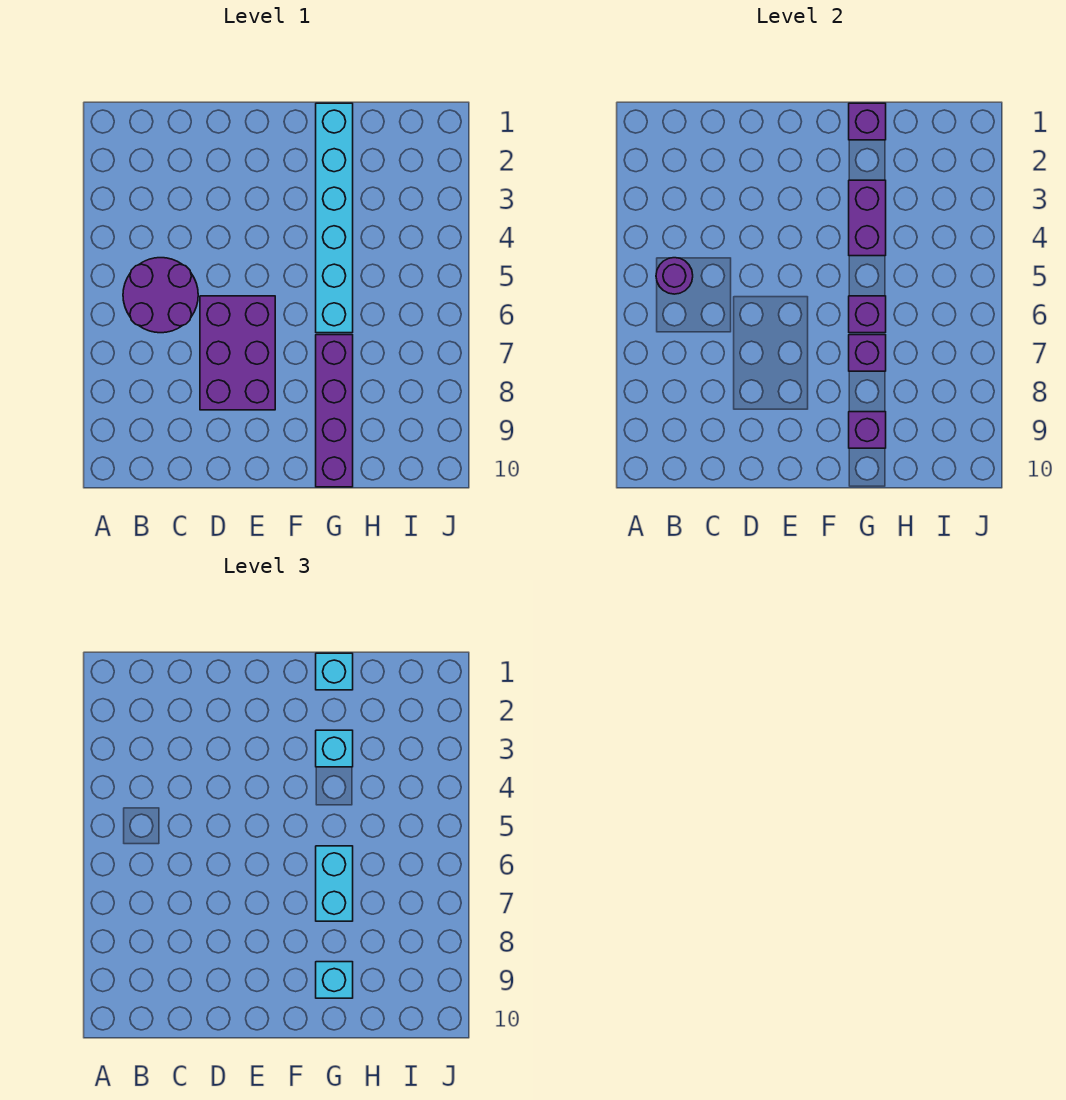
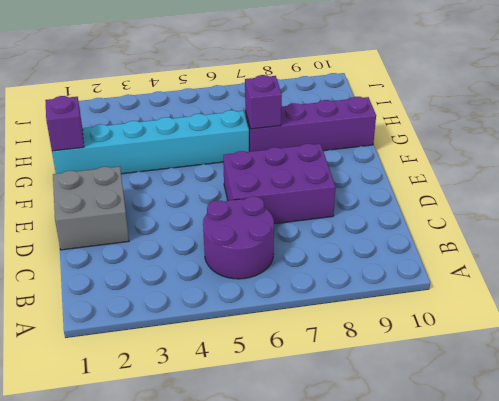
grey 2x2 brick [53,166,129,250] -> none
none -> purple 1x1 round brick [656,258,693,294]
none -> purple 1x2 brick [849,180,886,256]
none -> purple 1x1 brick [849,296,886,333]

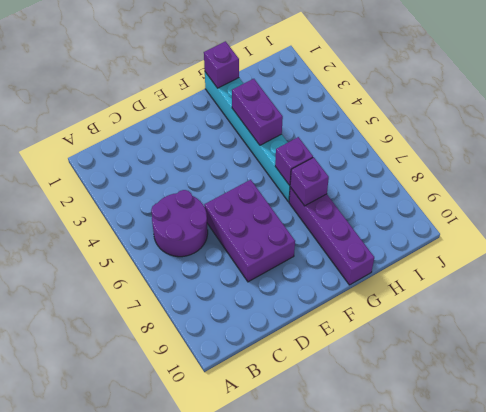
none -> purple 1x1 round brick [656,258,693,294]
none -> purple 1x1 brick [849,412,886,448]
none -> cyan 1x1 brick [316,653,353,690]

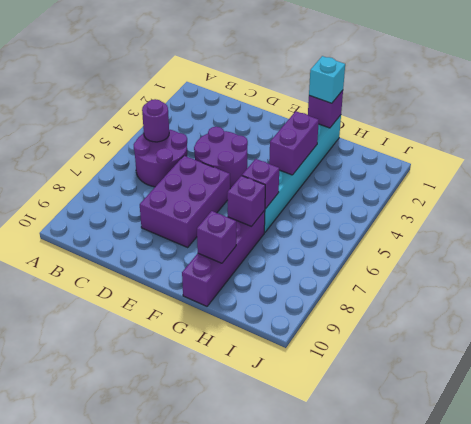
purple 2x2 round brick [194,127,248,188] -> none
none -> cyan 1x1 brick [316,730,353,767]
none -> cyan 1x2 brick [316,846,353,921]
none -> cyan 1x1 brick [316,962,353,998]

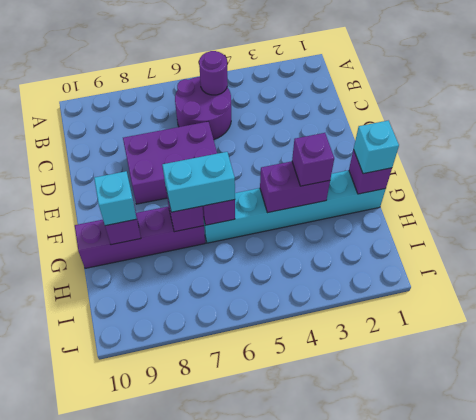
purple 1x1 brick [292,133,334,186] -> cyan 1x1 brick [316,730,353,767]

